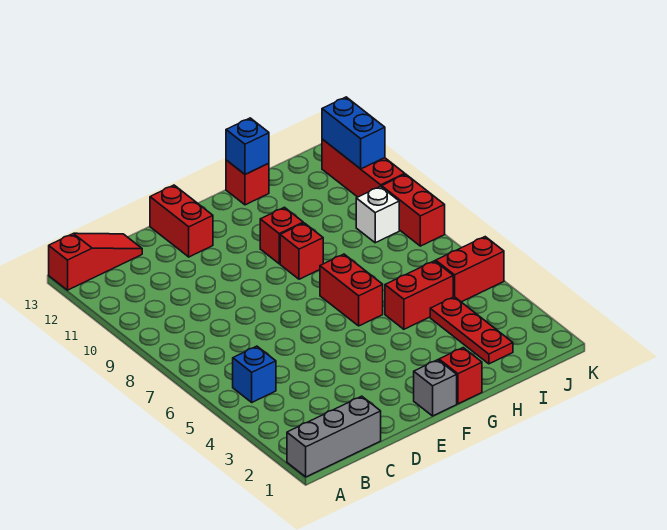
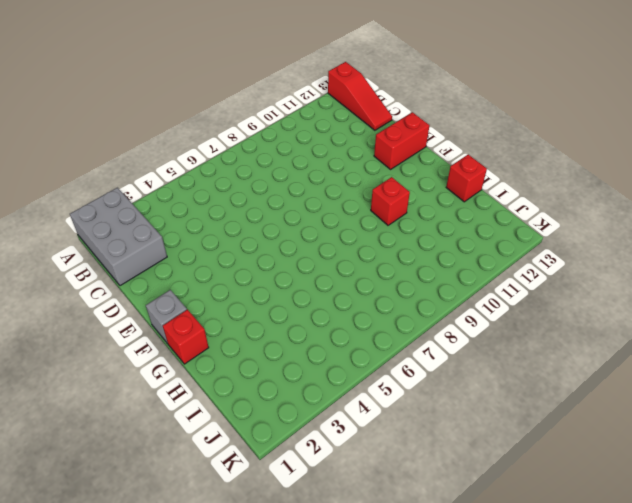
grey 2x3 brick [70,188,167,286] -> grey 1x3 brick [287,396,381,477]
none -> blue 1x1 brick [233,346,276,402]
none -> red 1x2 brick [320,254,383,326]
none -> red 1x1 brick [280,223,323,279]

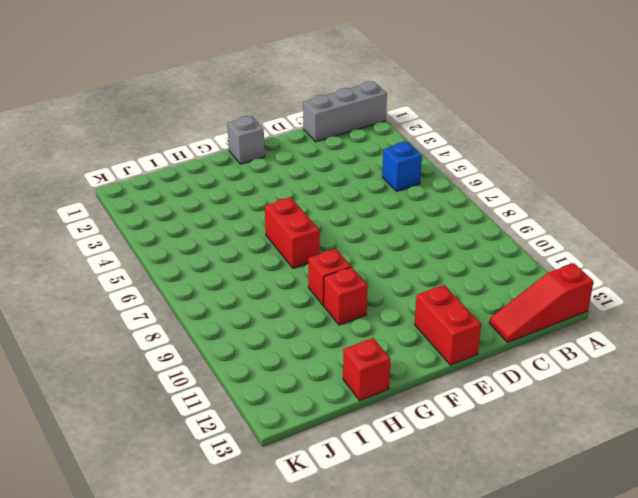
none -> red 1x1 brick [439,348,482,404]
none -> red 1x2 brick [385,261,453,329]
none -> red 1x3 plate [430,297,513,364]

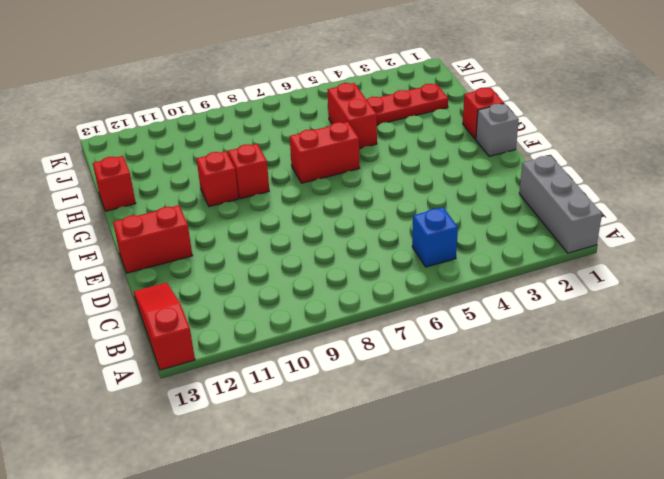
none -> red 1x2 brick [436,237,504,302]
none -> white 1x1 brick [356,186,399,243]
none -> red 1x2 brick [382,174,445,246]

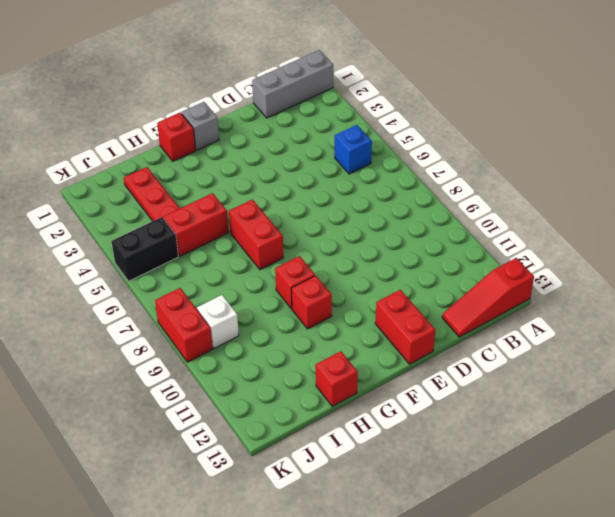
black 1x2 brick [112,217,178,281] -> red 1x2 brick [436,237,504,302]
none -> red 1x3 brick [322,139,405,197]
none -> blue 1x1 brick [226,118,269,174]
none -> blue 1x2 brick [322,97,385,169]

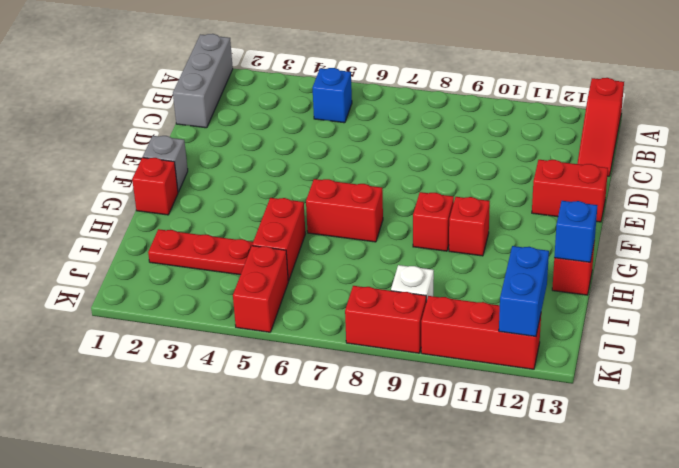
blue 1x2 brick [499,246,549,337] -> blue 1x2 brick turned to [322,97,385,169]

